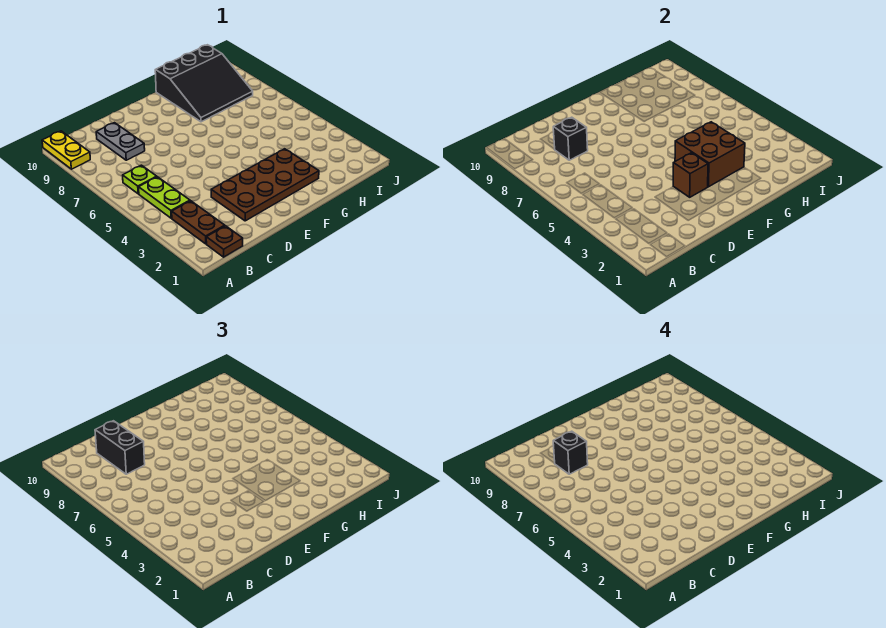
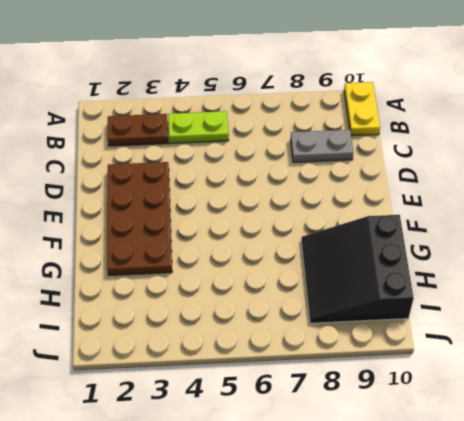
yellow 1x2 plate [344,82,380,136] -> yellow 1x2 plate turned to [42,131,90,169]
none -> brown 1x1 plate [206,226,243,257]
none -> lime 1x1 plate [123,165,157,194]
none -> black 1x1 brick [553,117,588,160]

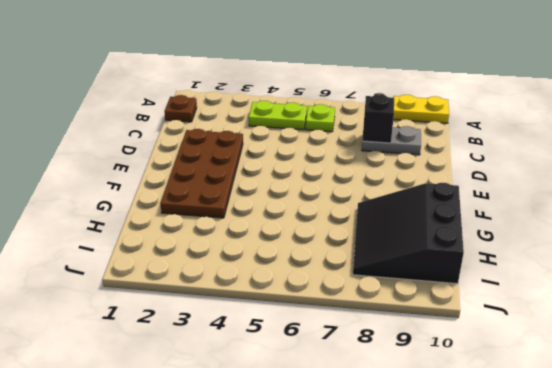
none -> brown 1x2 plate [172,201,225,244]
none -> brown 1x1 brick [673,153,708,197]
none -> brown 2x2 brick [675,122,745,187]

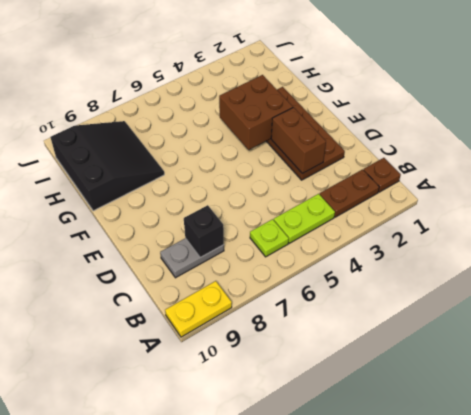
brown 1x2 brick [271,107,326,174] -> brown 1x1 brick [673,153,708,197]
none -> black 1x2 brick [95,421,145,474]
none -> black 1x1 brick [553,431,588,474]

